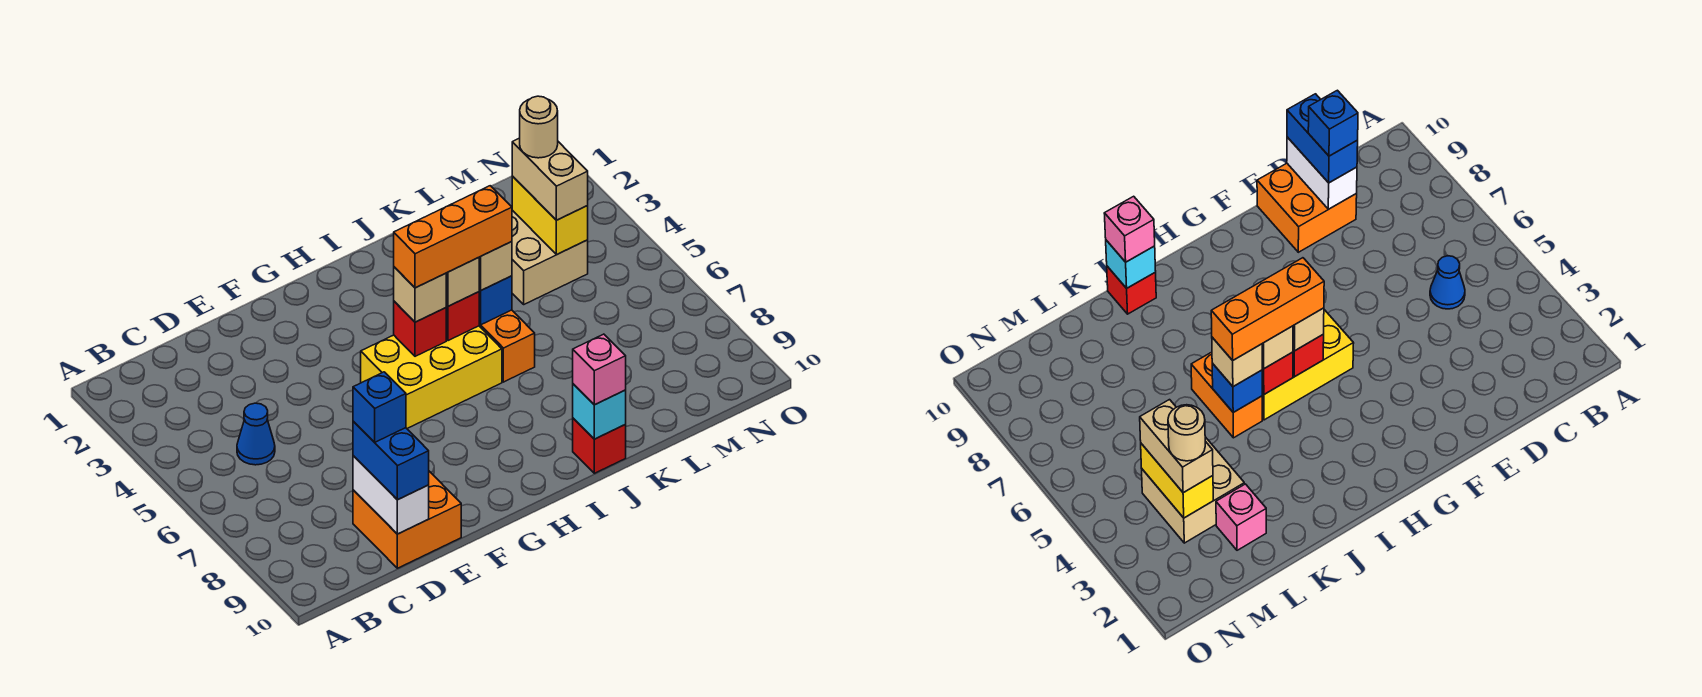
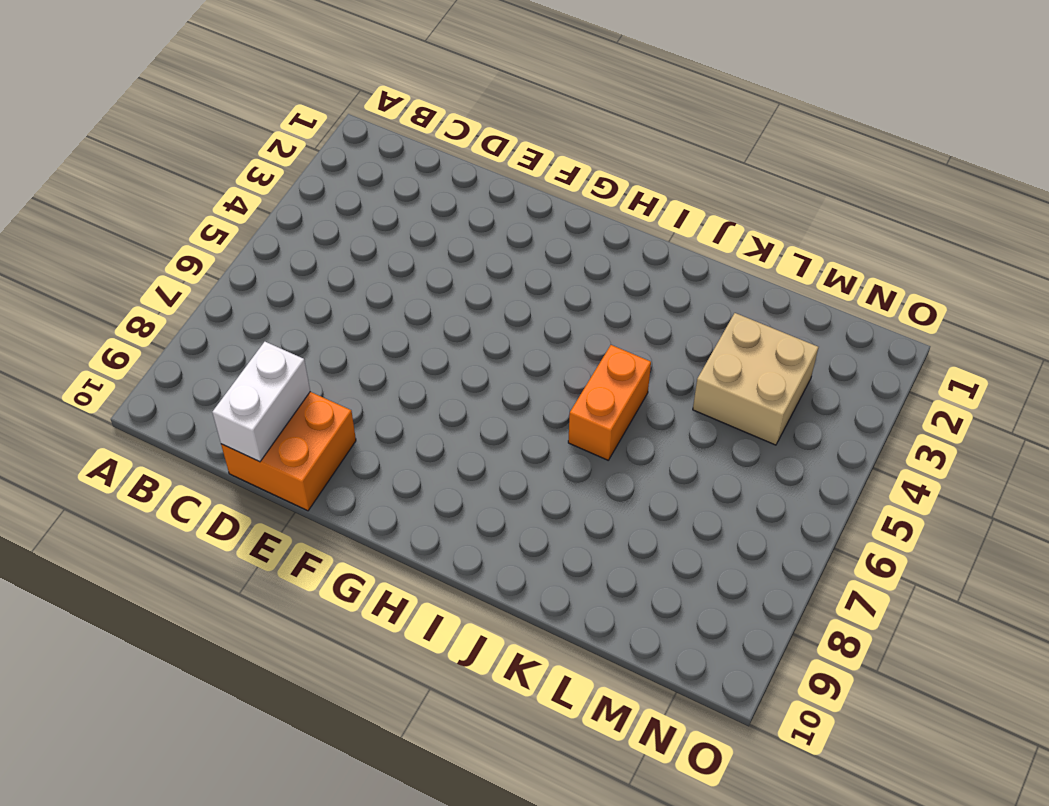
none -> blue 1x1 cone [237,403,275,465]
none -> yellow 2x3 brick [361,326,502,428]
none -> red 1x1 brick [573,418,626,473]

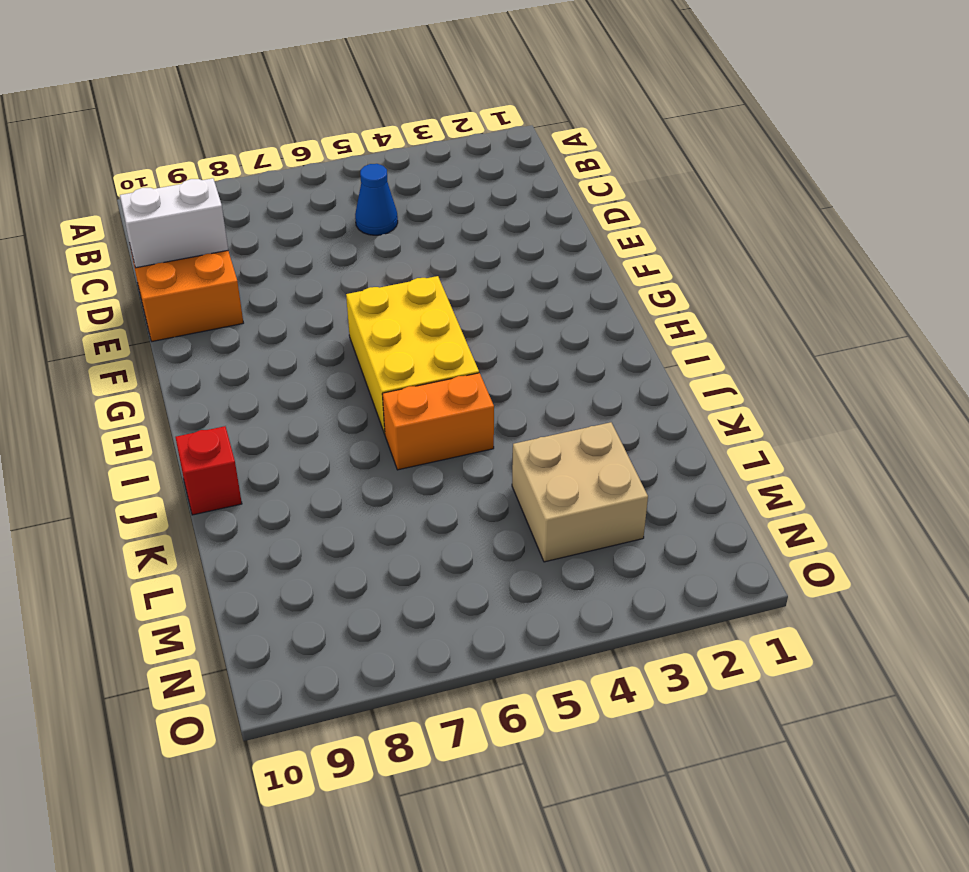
none -> pink 1x1 brick [1216,484,1266,550]
none -> red 1x1 brick [394,301,446,356]
none -> red 1x1 brick [446,292,479,341]

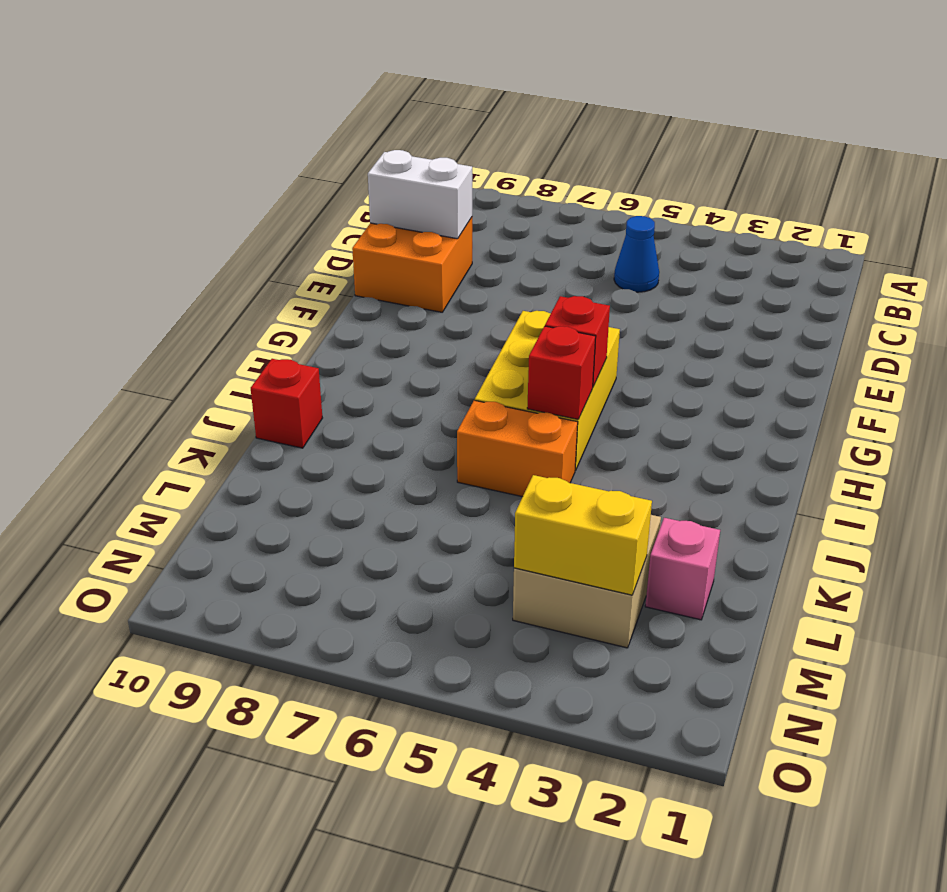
none -> blue 1x1 brick [479,276,512,325]
none -> cyan 1x1 brick [573,384,626,439]
none -> blue 1x2 brick [353,421,429,500]

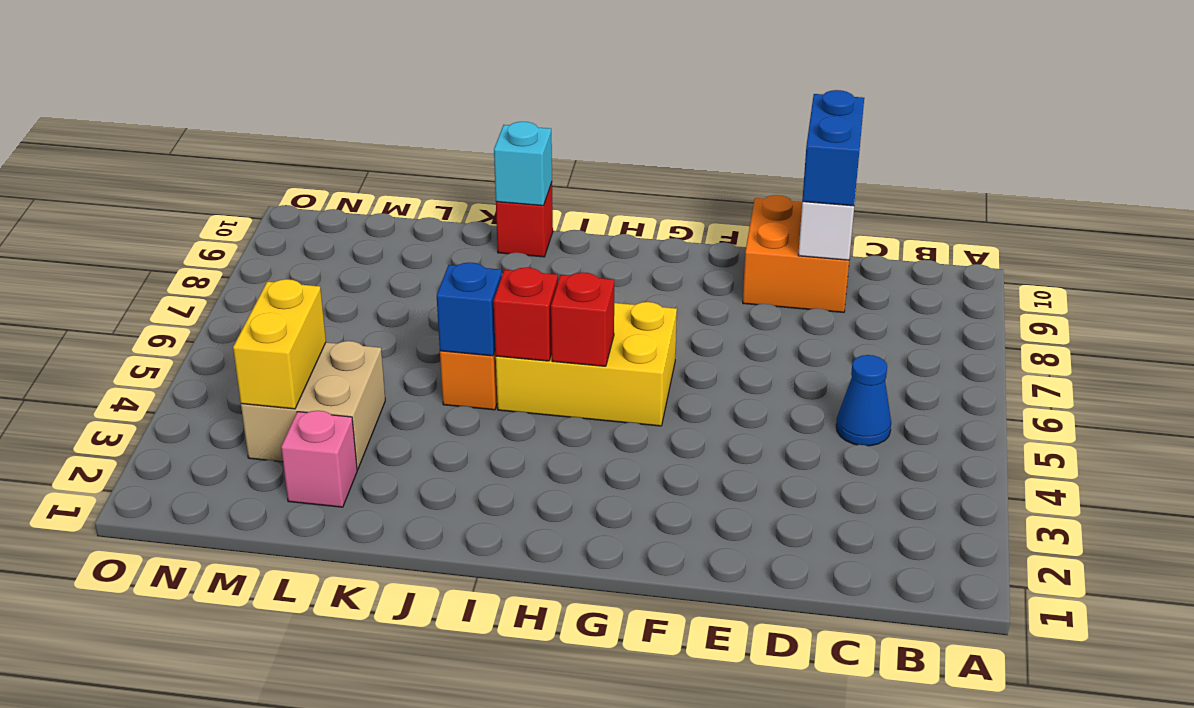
none -> tan 1x1 brick [394,267,446,322]
none -> tan 1x1 brick [446,258,479,306]
none -> tan 1x1 brick [479,242,512,290]

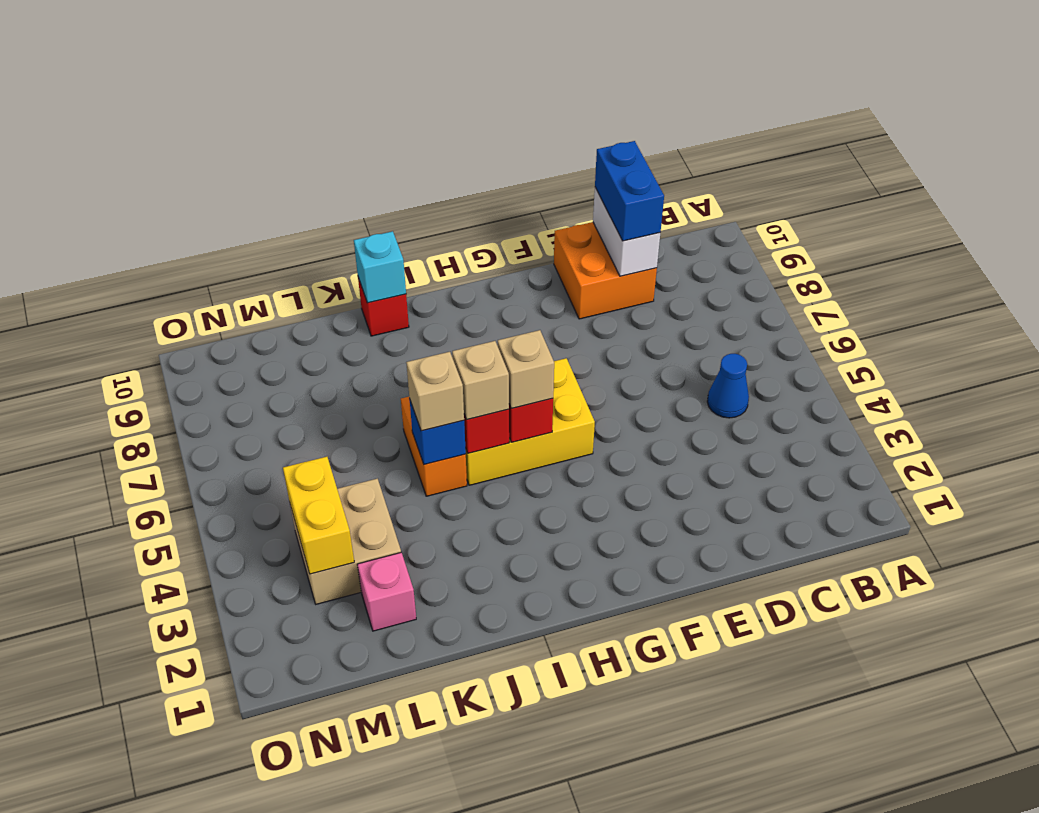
none -> pink 1x1 brick [573,334,626,405]
none -> tan 1x2 brick [512,138,588,220]
none -> blue 1x1 brick [353,372,406,442]

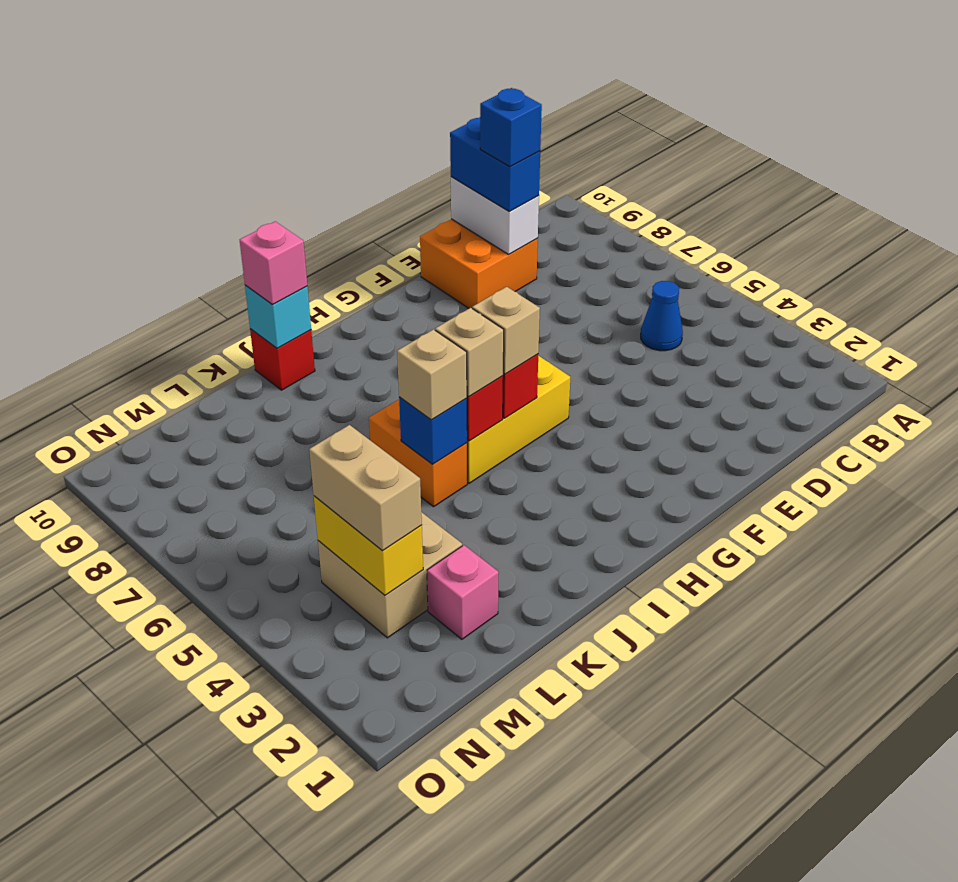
none -> orange 1x3 brick [394,186,512,288]
none -> tan 1x1 round brick [520,96,558,158]

